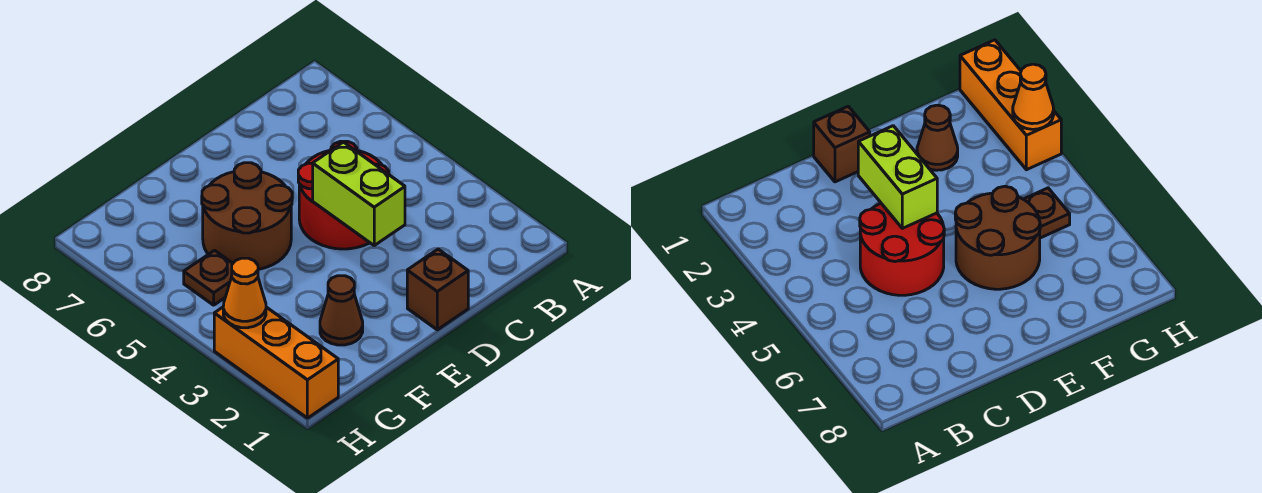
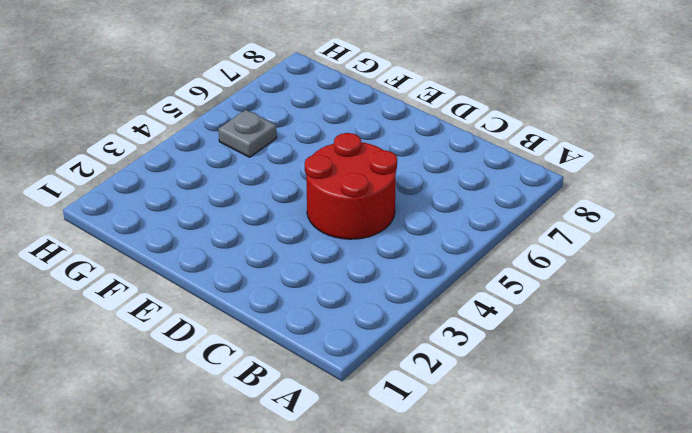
grey 1x1 plate [219,110,277,157] -> brown 1x1 plate [184,250,233,305]
none -> brown 1x1 brick [407,249,468,330]
none -> brown 2x2 round brick [202,163,292,269]

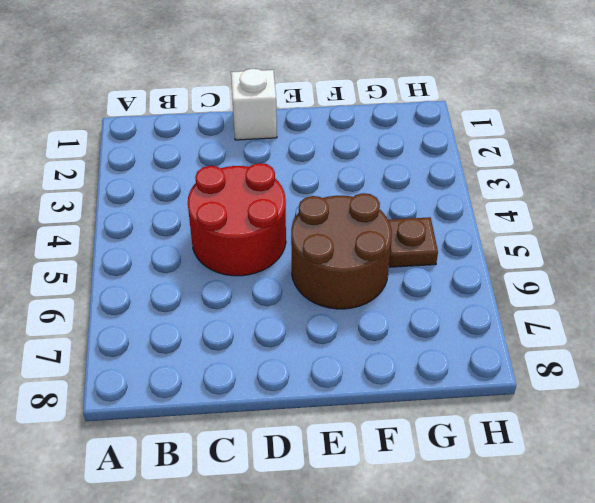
white 1x1 brick [231,69,277,140] -> brown 1x1 brick [407,249,468,330]
none -> brown 1x1 cone [320,276,363,345]
none -> orange 1x3 brick [214,307,338,418]

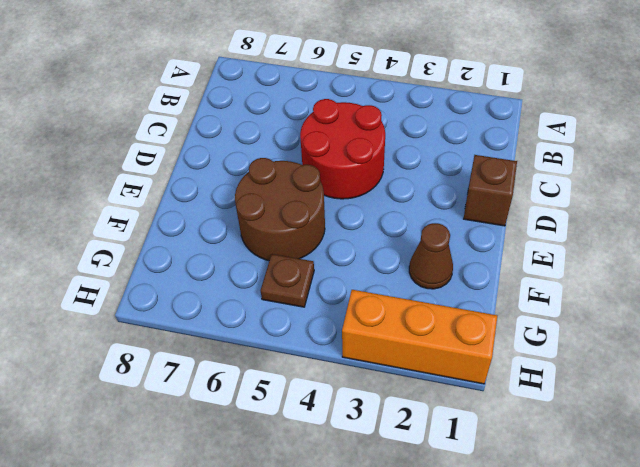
none -> lime 1x2 brick [313,142,405,245]
none -> orange 1x1 cone [223,258,266,328]

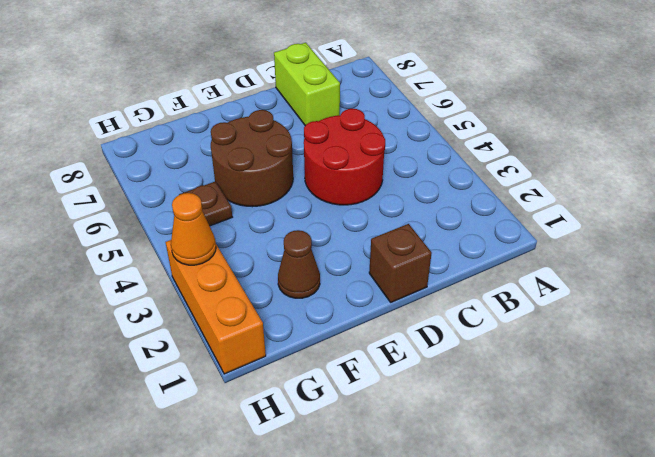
lime 1x2 brick [274,43,340,125] -> lime 1x2 brick moved to [313,142,405,245]

